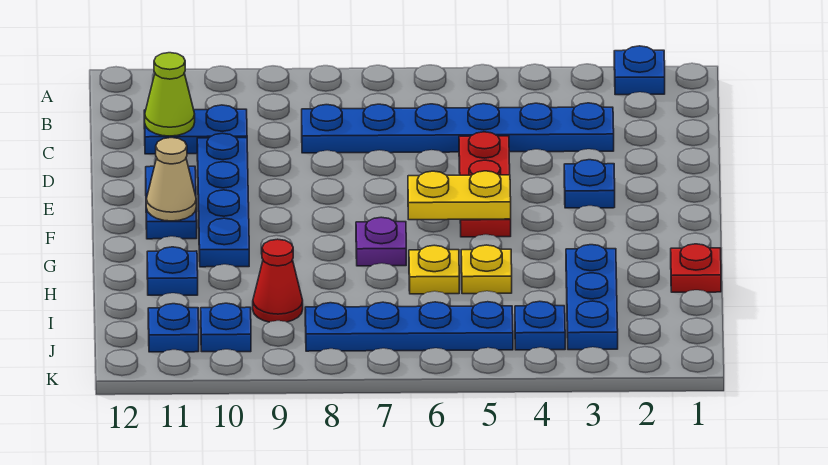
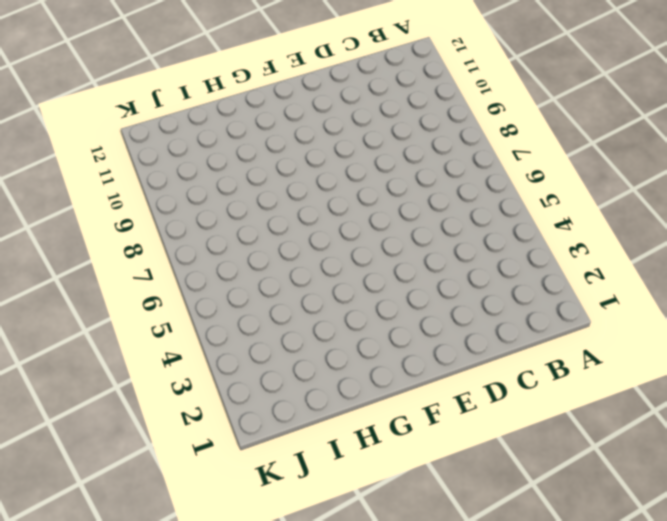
none -> blue 1x1 plate [614,46,665,95]
none -> blue 1x6 plate [302,103,614,153]
none -> blue 1x2 plate [144,105,247,154]

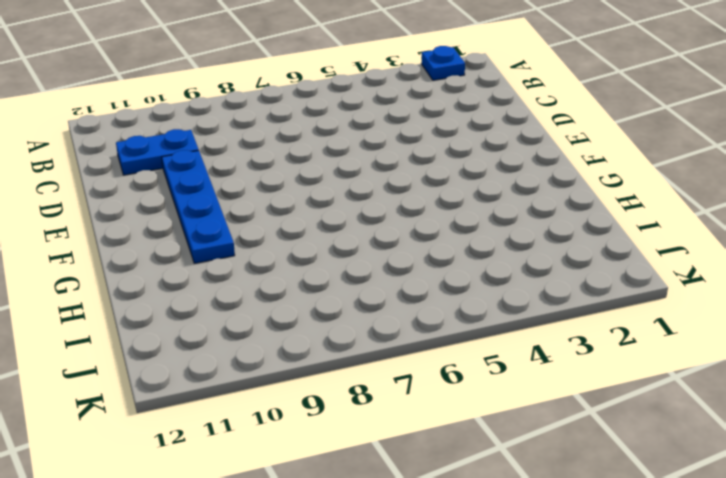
none -> blue 1x6 plate [302,103,614,153]
none -> red 1x3 plate [459,132,511,237]
none -> blue 1x1 plate [564,160,615,208]

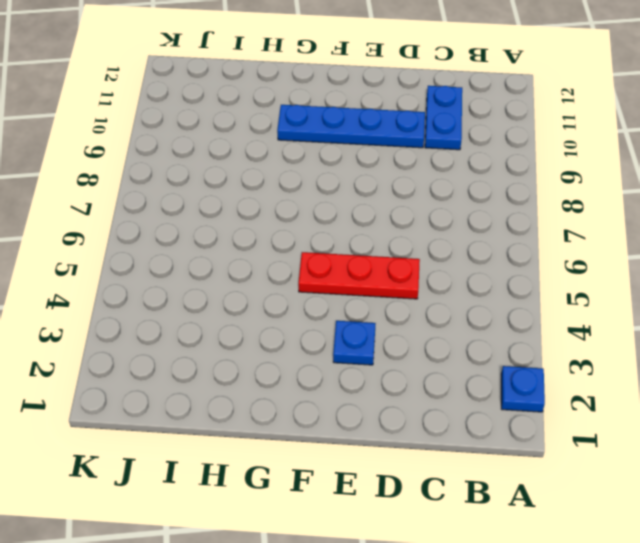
none -> blue 1x6 plate [302,103,614,153]
none -> blue 1x2 plate [146,166,197,239]
none -> purple 1x1 plate [356,217,406,266]

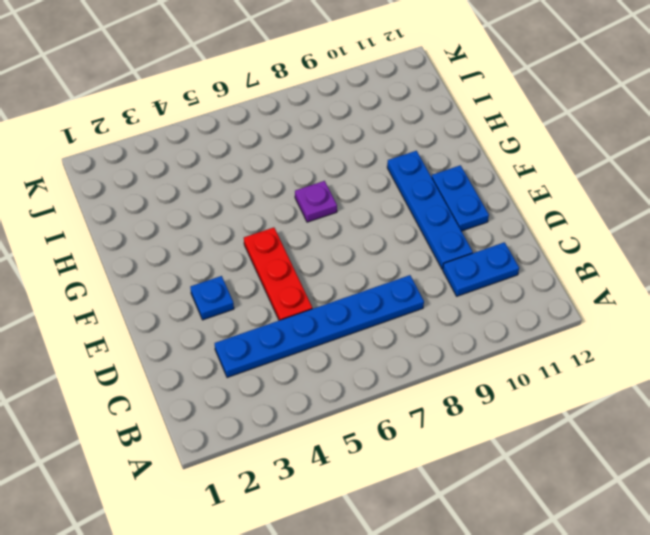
none -> blue 1x1 plate [614,46,665,95]
none -> red 1x1 plate [671,244,721,292]
none -> blue 1x3 plate [566,245,618,350]

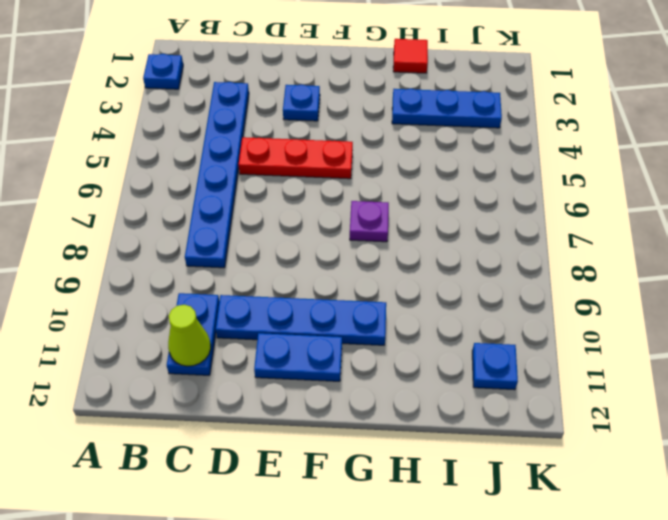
red 1x1 tile [393,39,428,73] -> red 1x1 plate [671,244,721,292]
none -> yellow 1x1 plate [461,245,512,294]
none -> yellow 1x1 plate [409,245,459,294]
none -> blue 1x1 plate [147,247,198,295]

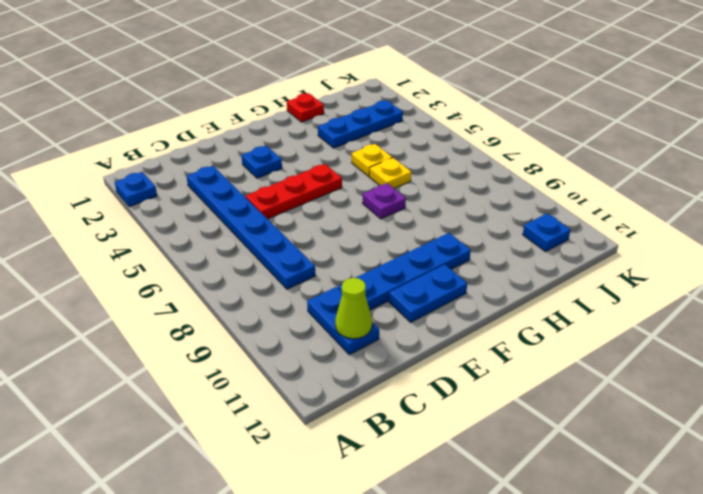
none -> blue 1x1 plate [147,247,198,295]
none -> red 1x1 cone [253,239,303,322]
none -> blue 1x1 plate [515,301,565,350]

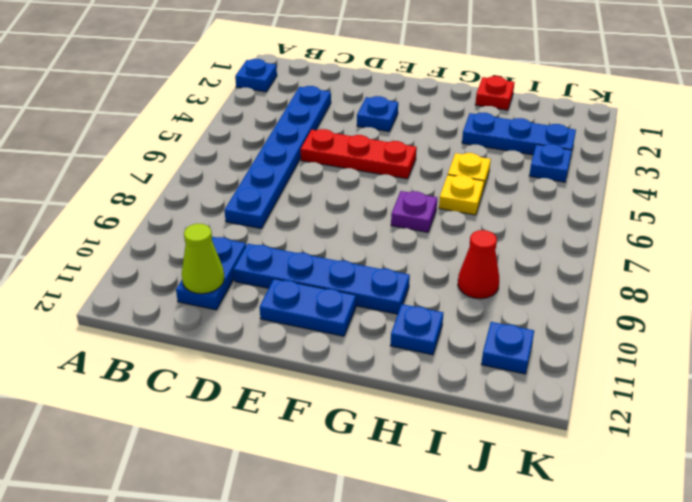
none -> blue 1x4 plate [305,302,513,351]
none -> blue 1x1 plate [201,303,251,352]
none -> yellow 1x2 plate [408,171,511,220]

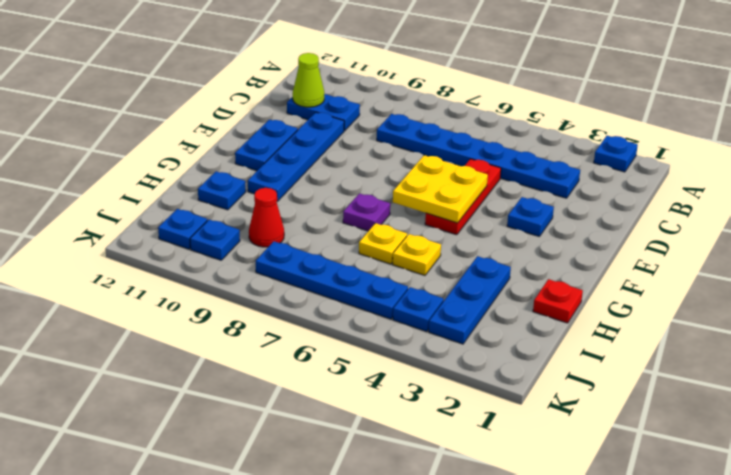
yellow 2x2 plate [393,155,488,223] -> yellow 1x2 plate [408,171,511,220]
none -> tan 1x1 cone [146,138,196,221]

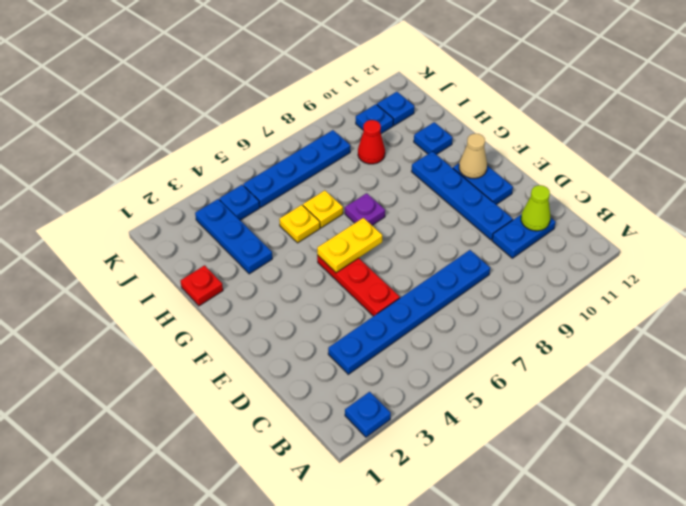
none -> blue 1x1 plate [564,160,615,208]

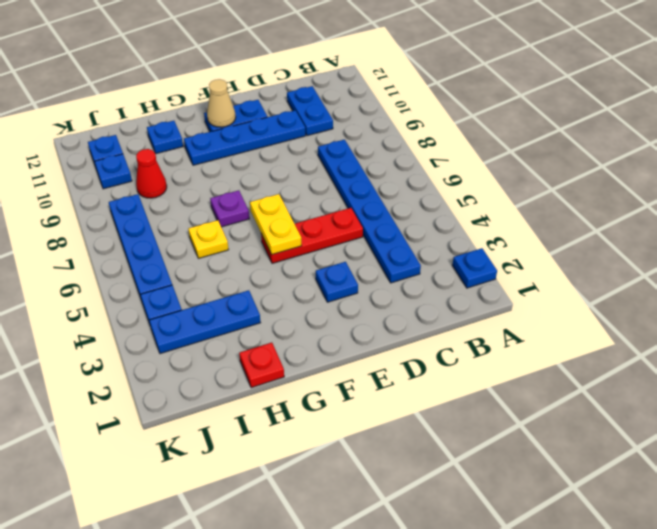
none -> yellow 1x1 plate [461,245,512,294]
none -> lime 1x1 cone [145,53,195,136]

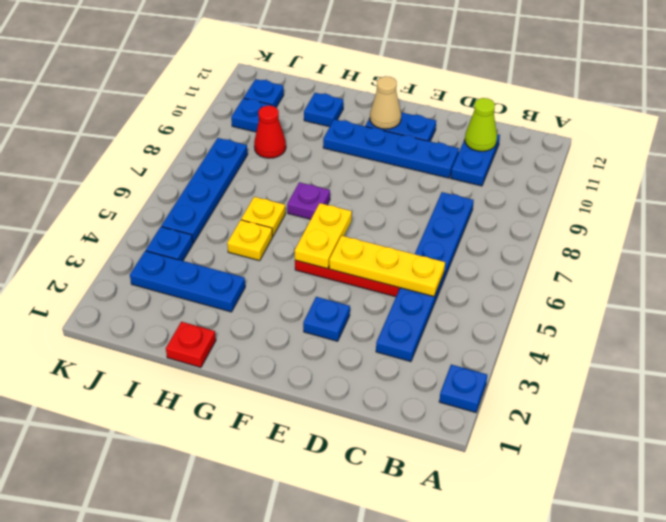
yellow 1x3 plate [329,236,445,296] -> none

